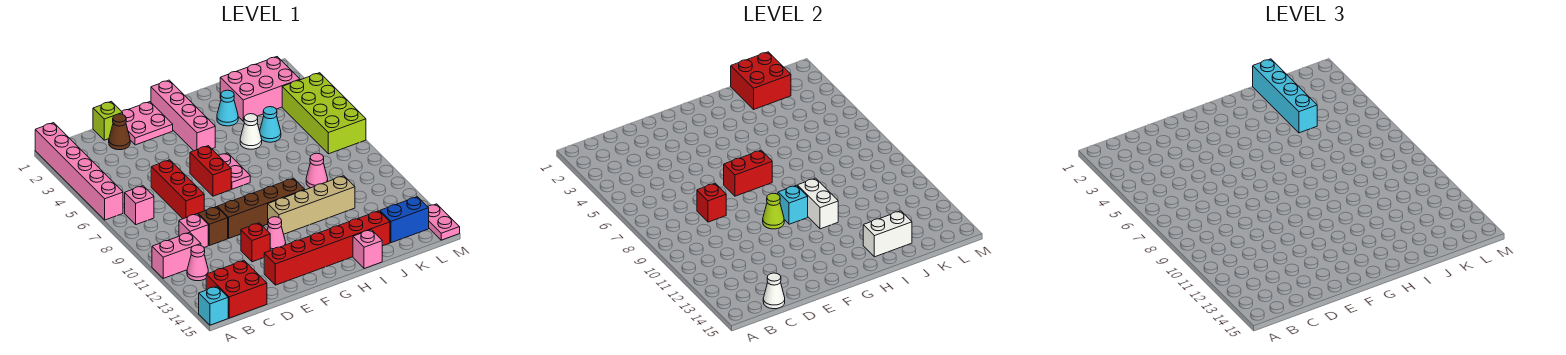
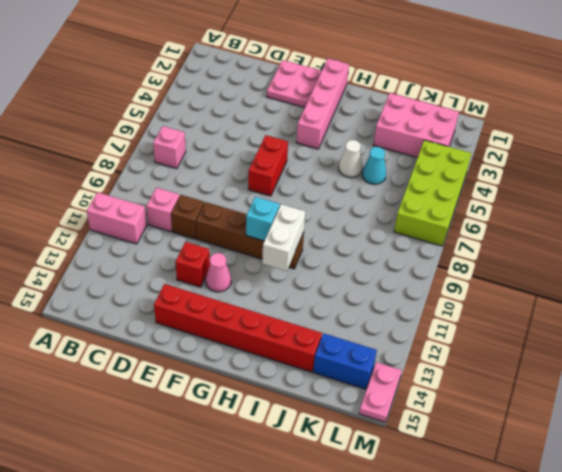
none -> pink 1x6 brick [35,123,123,220]
none -> cyan 1x1 brick [199,286,228,325]
none -> pink 1x1 cone [187,245,208,281]
none -> red 2x2 brick [206,261,267,318]

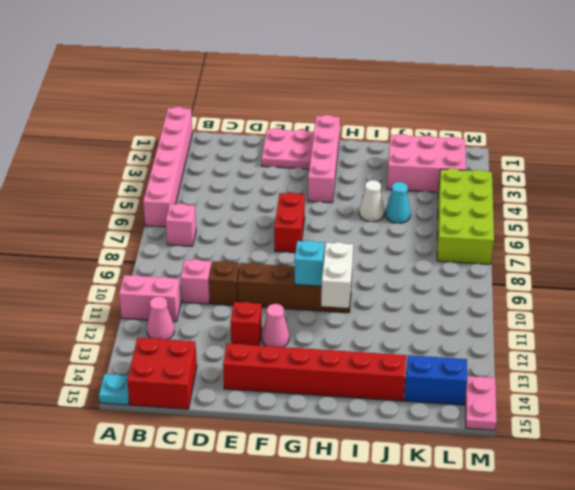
cyan 1x1 plate [99,374,129,405] -> cyan 1x1 brick [199,286,228,325]
none -> lime 1x1 brick [93,101,123,140]
none -> brown 1x1 cone [109,114,130,150]
none -> red 1x3 brick [151,160,204,219]
none -> pink 1x2 plate [219,153,250,189]

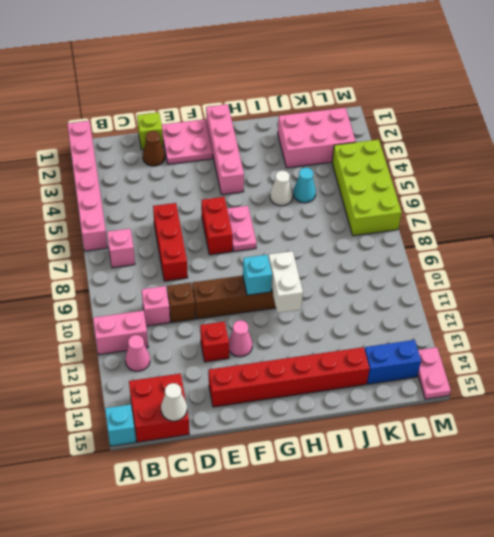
none -> tan 1x4 brick [268,176,355,234]
none -> cyan 1x1 cone [217,90,238,126]
none -> pink 1x1 brick [353,230,382,269]
none -> pink 1x1 cone [306,153,328,188]

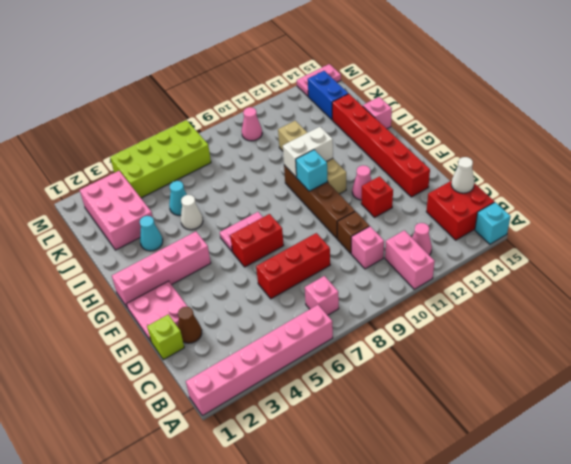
pink 1x1 cone [242,107,262,141] -> pink 1x1 cone moved to [306,153,328,188]
none -> red 1x1 brick [697,183,726,222]
none -> red 1x2 brick [724,150,772,196]
none -> lime 1x1 cone [763,193,784,229]
none -> white 1x2 brick [863,211,912,257]

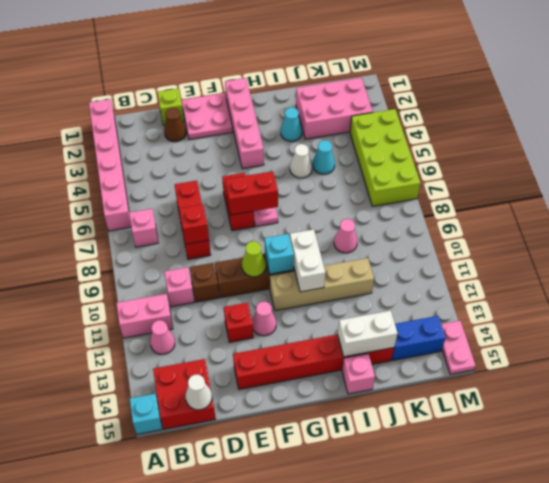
none -> red 2x2 brick [731,52,791,109]
none -> cyan 1x4 brick [1253,59,1317,133]

